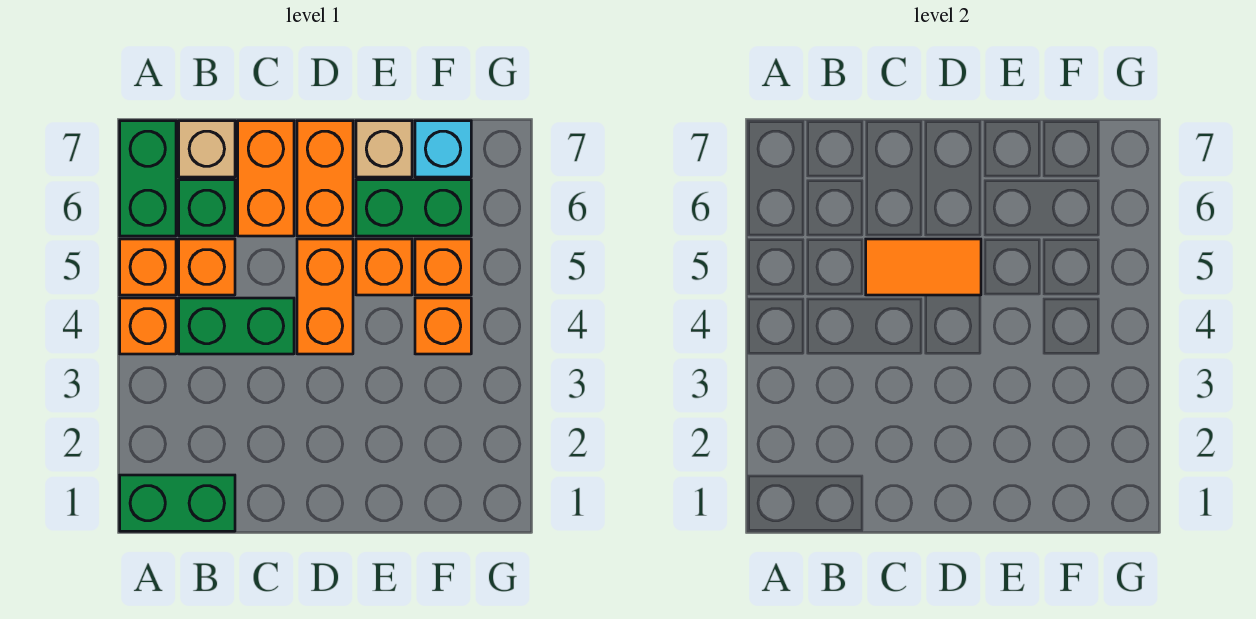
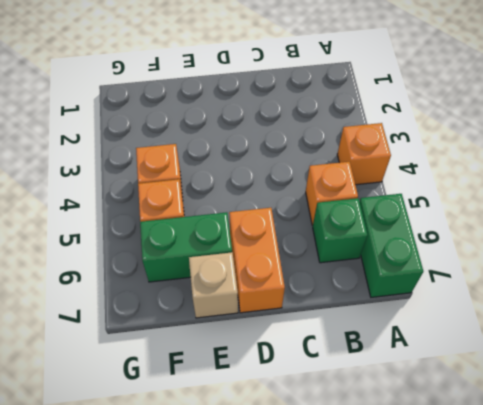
none -> green 1x2 brick [120,475,235,531]
none -> orange 1x1 brick [120,239,176,295]
none -> green 1x2 brick [179,298,294,354]

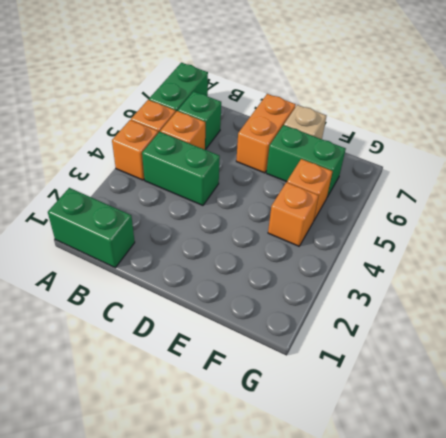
none -> tan 1x1 brick [179,121,235,177]
none -> orange 1x2 brick [238,121,294,236]
none -> orange 1x2 brick [297,239,353,354]

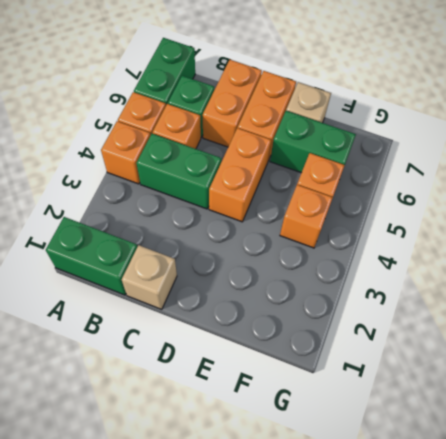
tan 1x1 brick [122,245,177,309] -> tan 1x1 brick moved to [179,121,235,177]
none -> orange 1x1 brick [356,239,412,295]
none -> cyan 1x1 brick [415,121,471,177]
none -> orange 1x2 tile [866,239,981,295]

